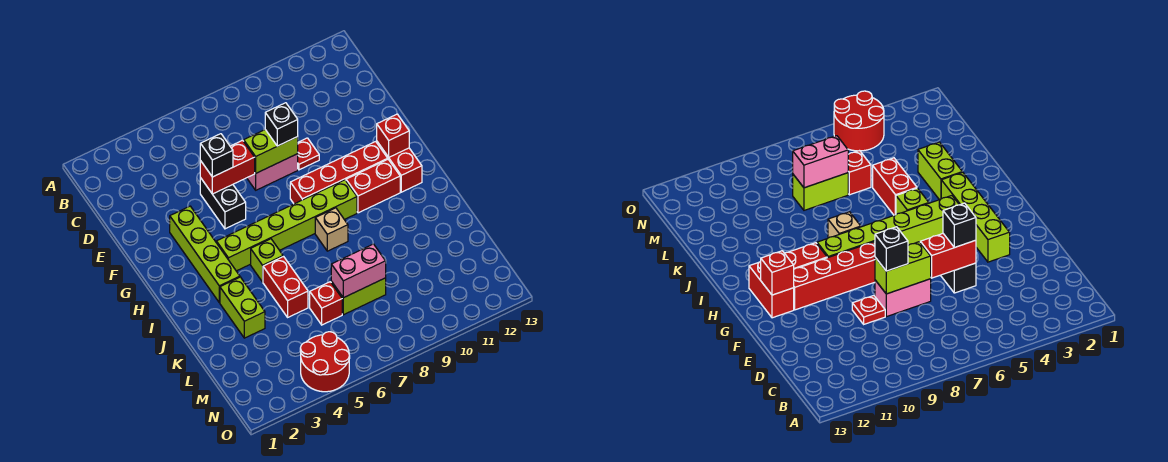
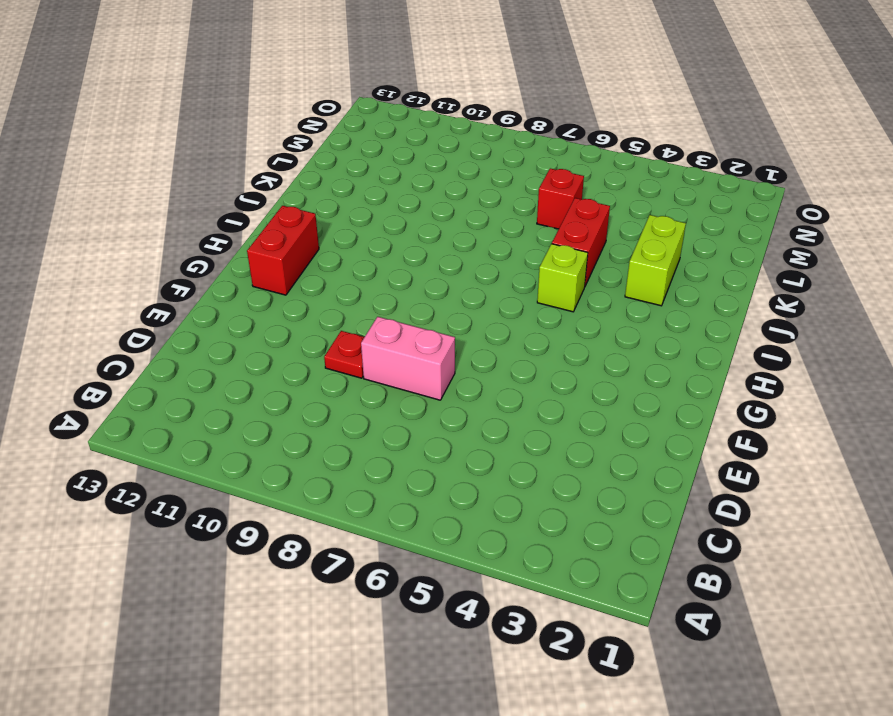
none -> black 1x2 brick [200,178,246,229]
none -> lime 1x4 brick [170,206,240,303]
none -> red 1x4 brick [290,142,388,204]

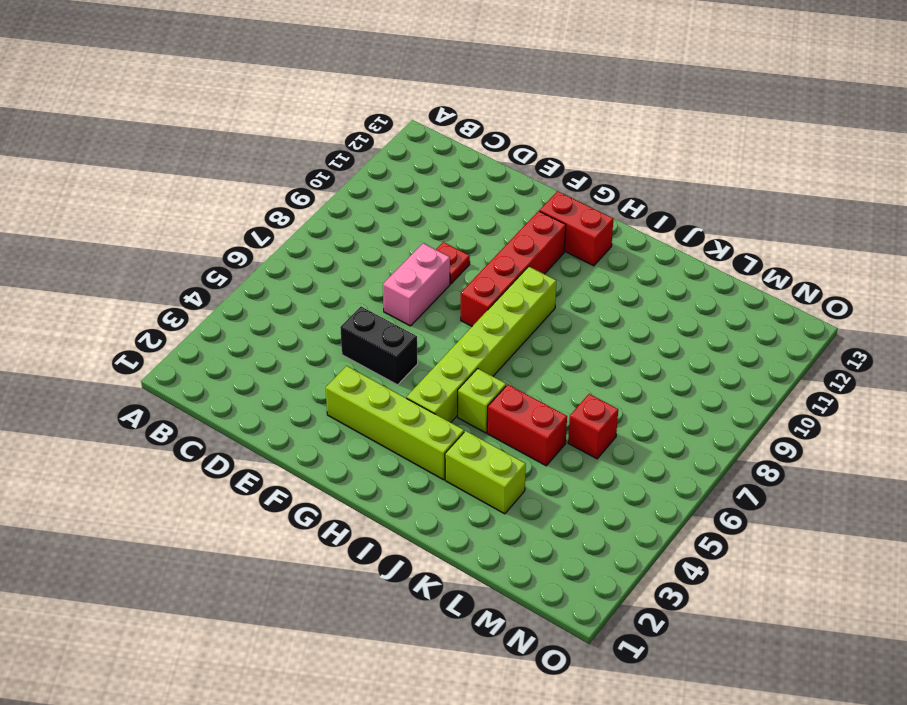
none -> red 1x2 brick [346,160,400,213]
none -> tan 1x1 brick [315,208,348,251]
none -> lime 1x2 brick [331,278,386,315]

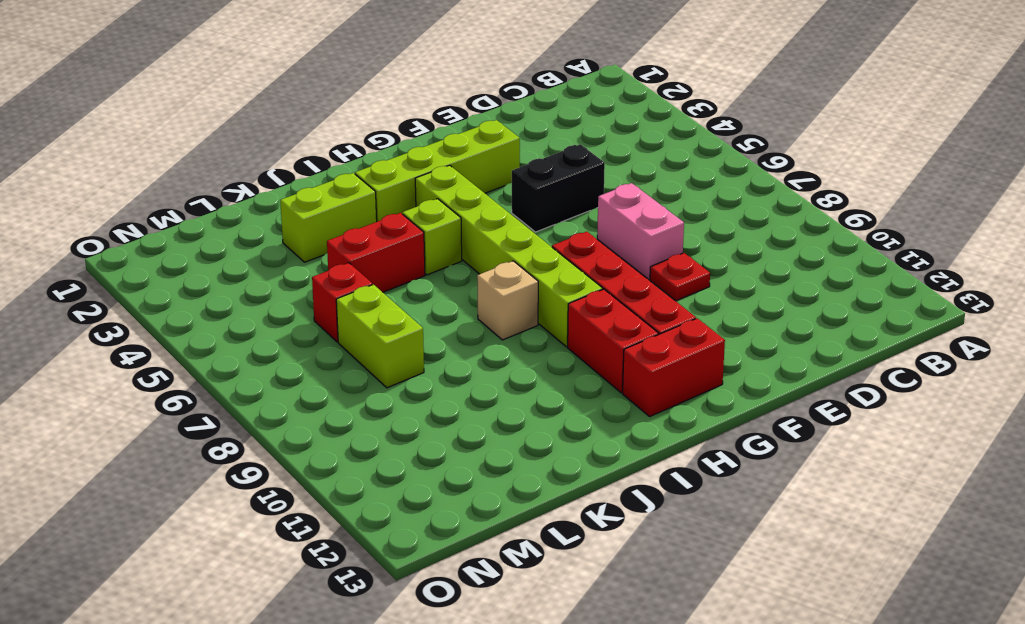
none -> red 2x2 round brick [300,332,350,392]
none -> red 1x2 brick [200,140,255,194]
none -> lime 1x2 brick [244,130,298,173]

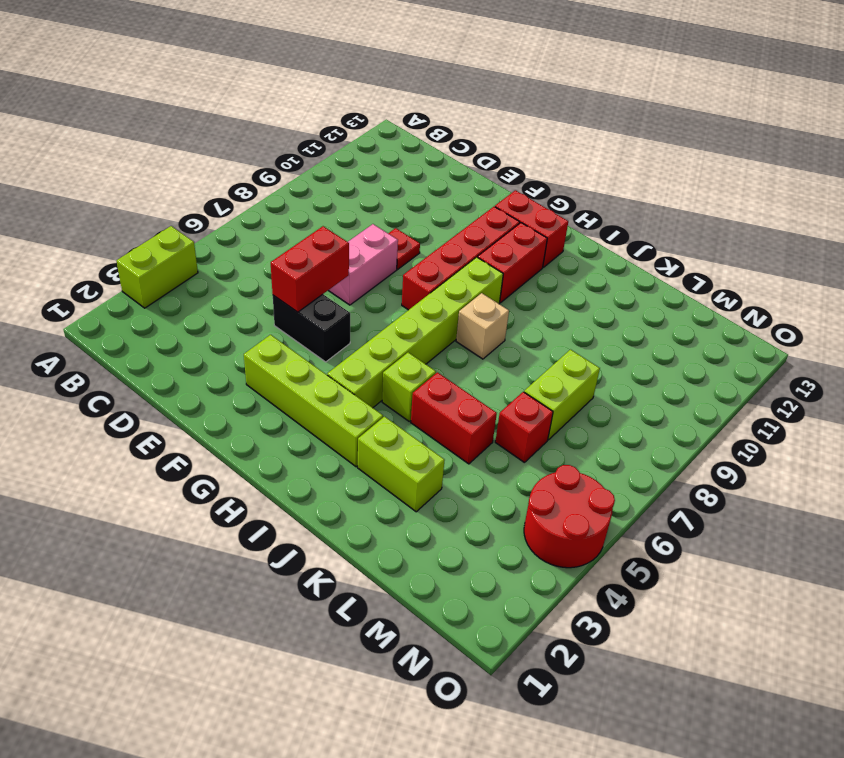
lime 1x2 brick [117,226,198,308] -> lime 1x2 brick moved to [244,130,298,173]
none -> red 1x1 brick [377,114,409,157]
none -> pink 1x2 brick [331,244,386,298]
none -> black 1x1 brick [200,134,233,177]

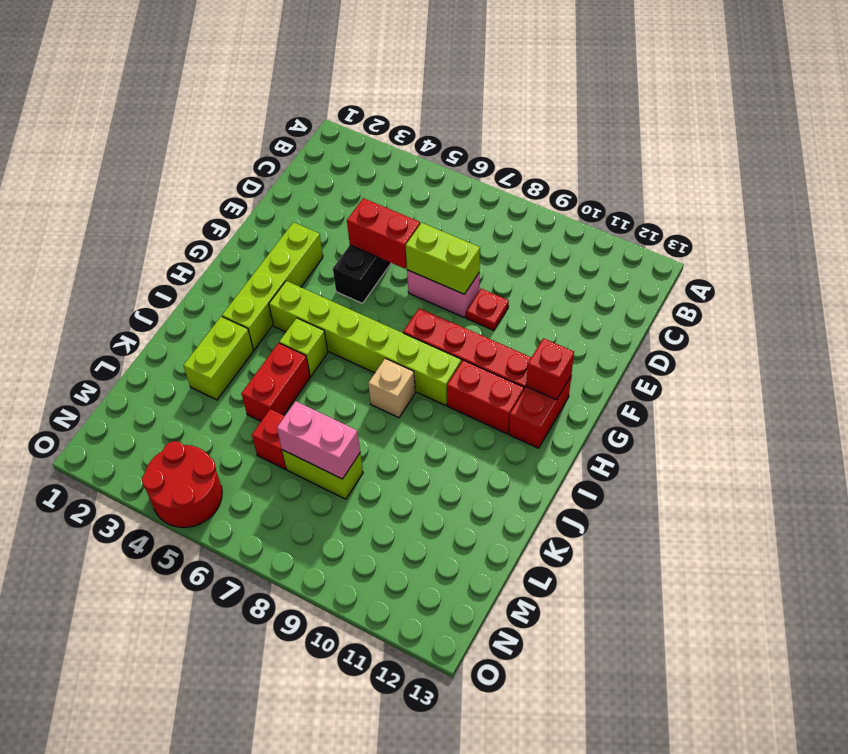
none -> black 1x1 brick [200,134,233,177]
none -> black 1x1 brick [265,103,298,146]

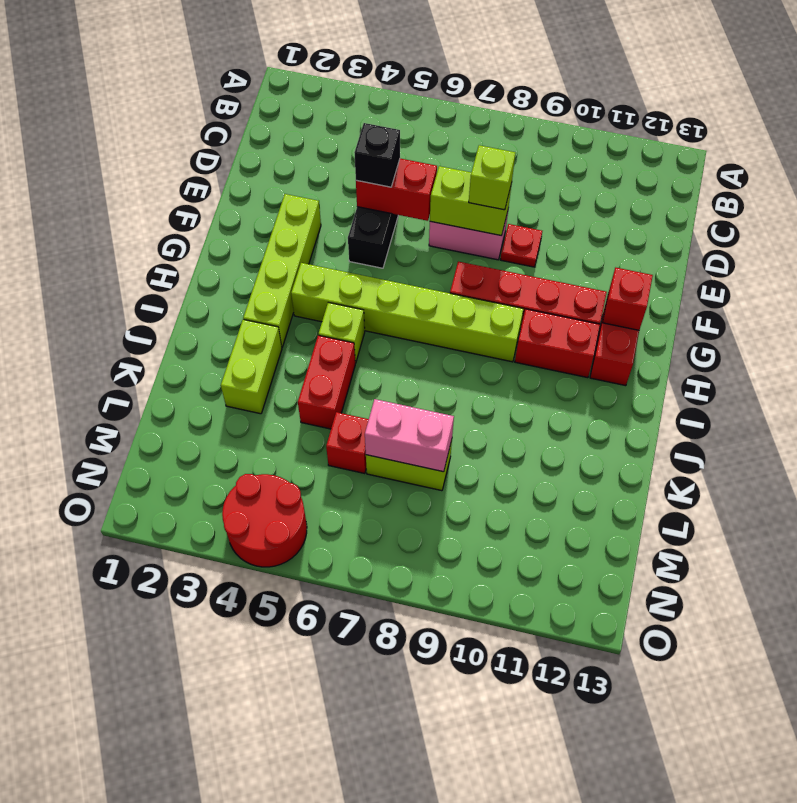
lime 1x1 brick [469,145,515,210] -> black 1x1 brick [265,103,298,146]
none -> tan 1x1 brick [315,208,348,251]

